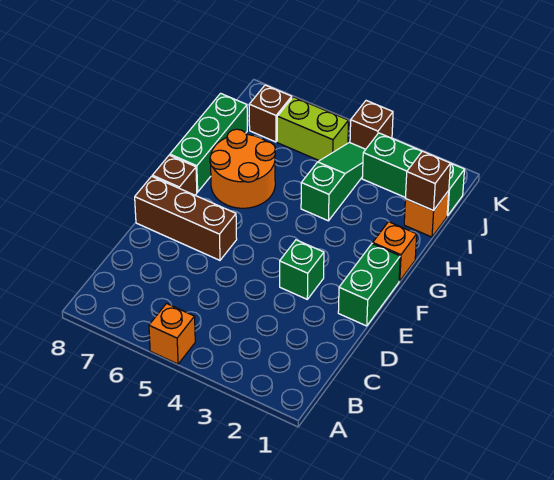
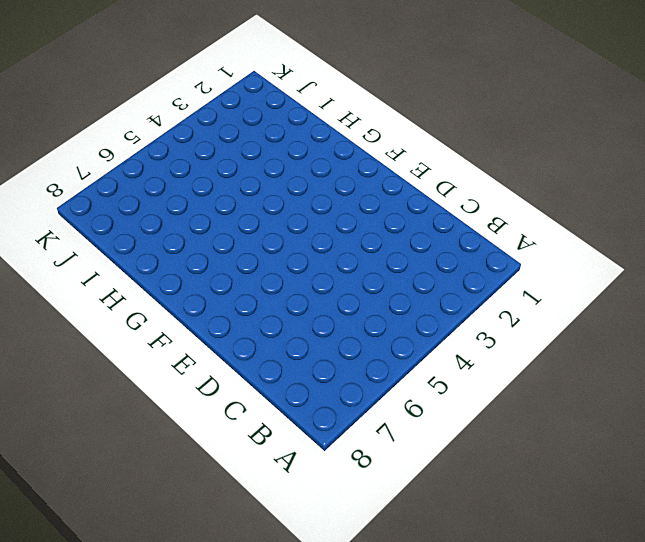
none -> orange 1x1 brick [149,304,195,364]
none -> green 1x2 brick [338,244,400,326]
none -> green 1x1 brick [280,240,324,299]

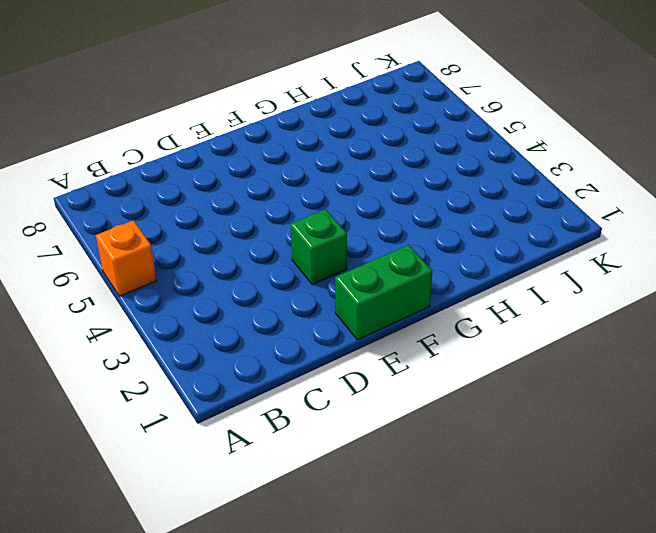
none -> brown 1x3 brick [135,176,237,260]
none -> brown 1x1 brick [152,155,197,195]
none -> orange 1x1 brick [373,222,417,281]

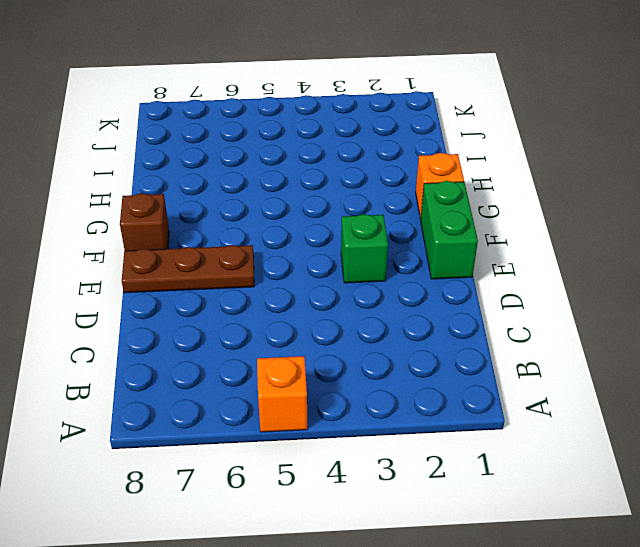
brown 1x3 plate [122,245,254,293] -> brown 1x3 brick [135,176,237,260]
none -> orange 2x2 round brick [210,129,275,208]
none -> green 1x3 brick [170,93,247,192]
none -> green 1x3 slope [301,143,366,221]

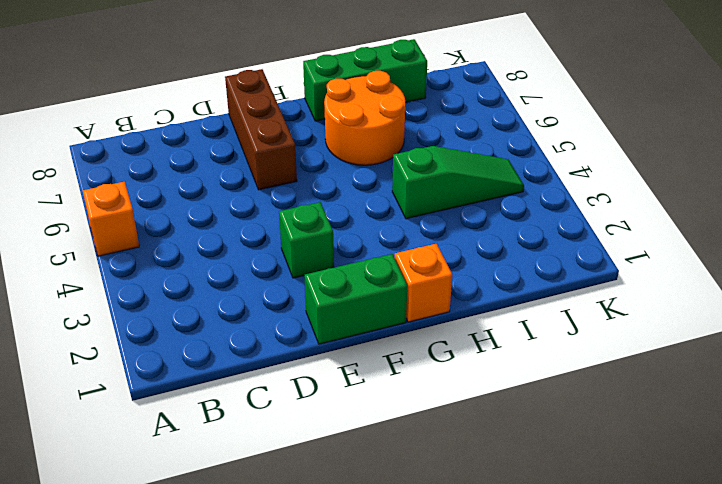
none -> brown 1x1 brick [152,155,197,195]
none -> orange 1x1 brick [404,191,449,237]
none -> green 1x3 brick [362,133,465,216]

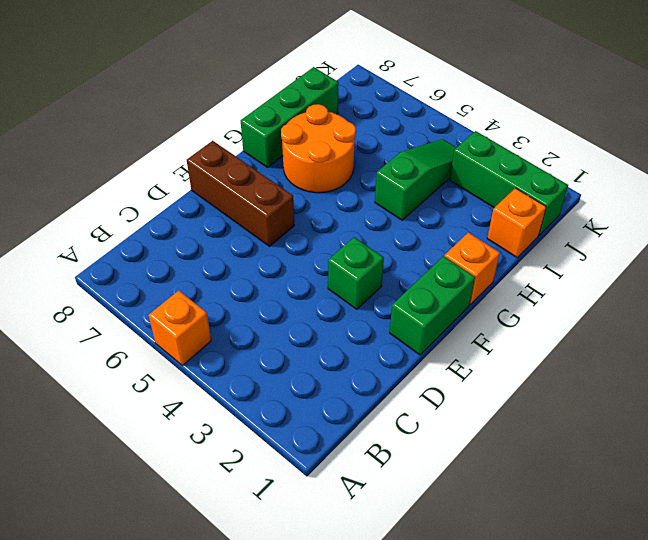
none -> brown 1x1 brick [152,155,197,195]
none -> lime 1x2 brick [277,97,349,161]
none -> brown 1x1 brick [249,85,292,142]

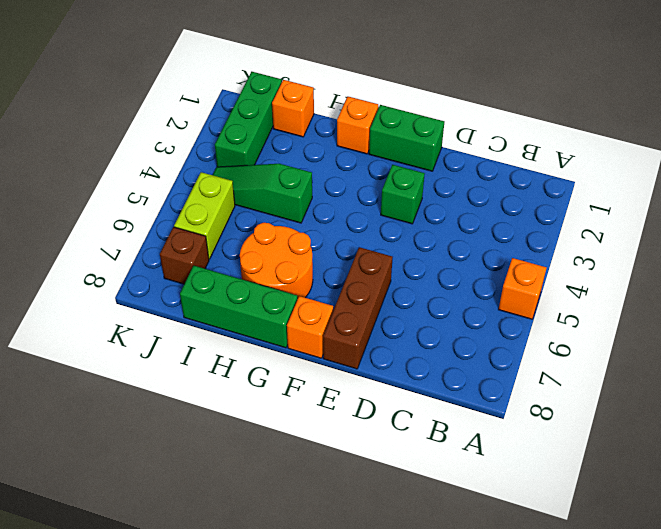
orange 1x1 brick [287,296,333,358] -> brown 1x1 brick [152,155,197,195]
none -> brown 1x1 brick [350,100,393,149]
none -> brown 1x1 brick [405,151,451,211]

